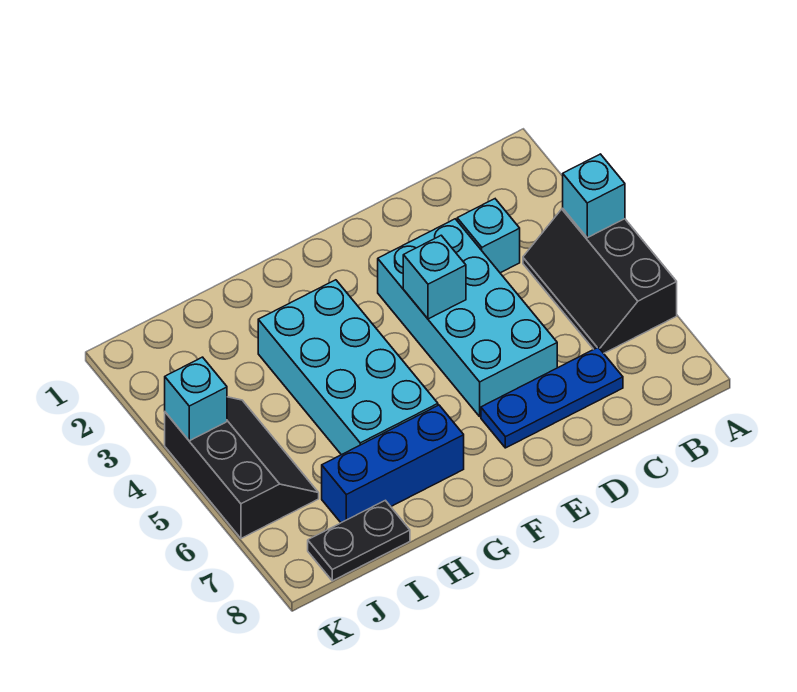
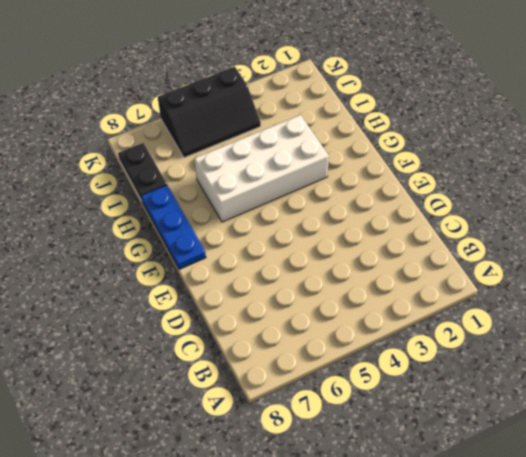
blue 1x3 plate [141,185,206,269] -> blue 1x3 plate moved to [481,347,623,448]
white 2x4 brick [194,115,329,222] -> cyan 2x4 brick [258,280,438,455]
none -> black 2x3 slope [523,208,677,353]
none -> cyan 1x1 brick [457,199,520,273]

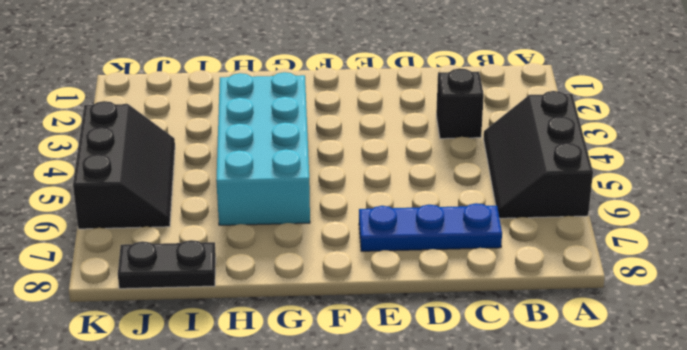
black 1x1 brick [436,68,484,139] -> cyan 1x1 brick [457,199,520,273]
none -> cyan 2x4 brick [378,219,557,416]
none -> blue 1x3 brick [322,405,464,523]

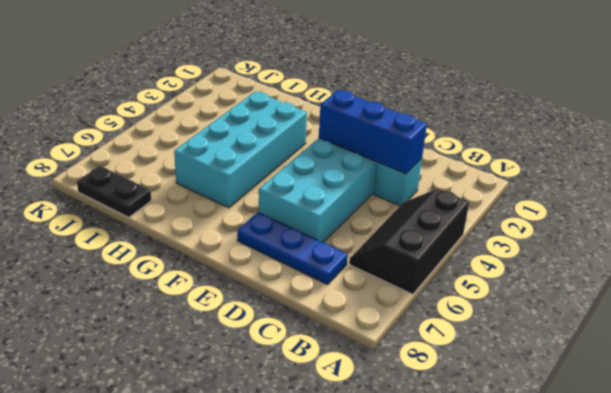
blue 1x3 brick [319,90,427,174] -> blue 1x3 brick moved to [322,405,464,523]
none -> black 2x3 slope [165,397,319,538]
none -> cyan 1x1 brick [563,154,625,238]

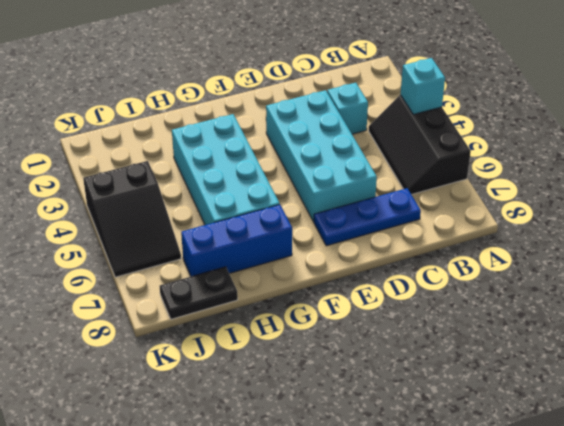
black 2x3 slope [83,161,181,277] -> black 2x3 slope turned to [165,397,319,538]
none -> cyan 1x1 brick [403,235,466,319]
none -> cyan 1x1 brick [165,357,227,441]

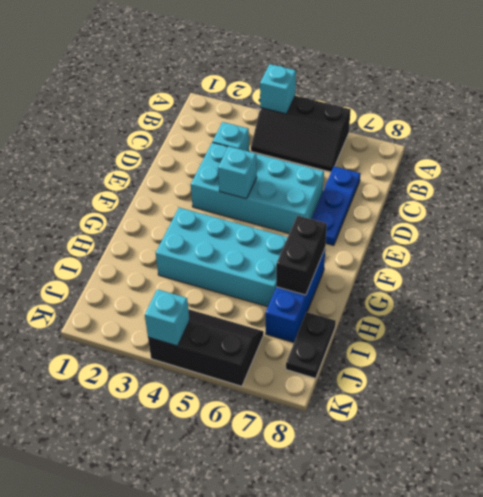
black 1x2 brick [276,216,327,295] -> none

